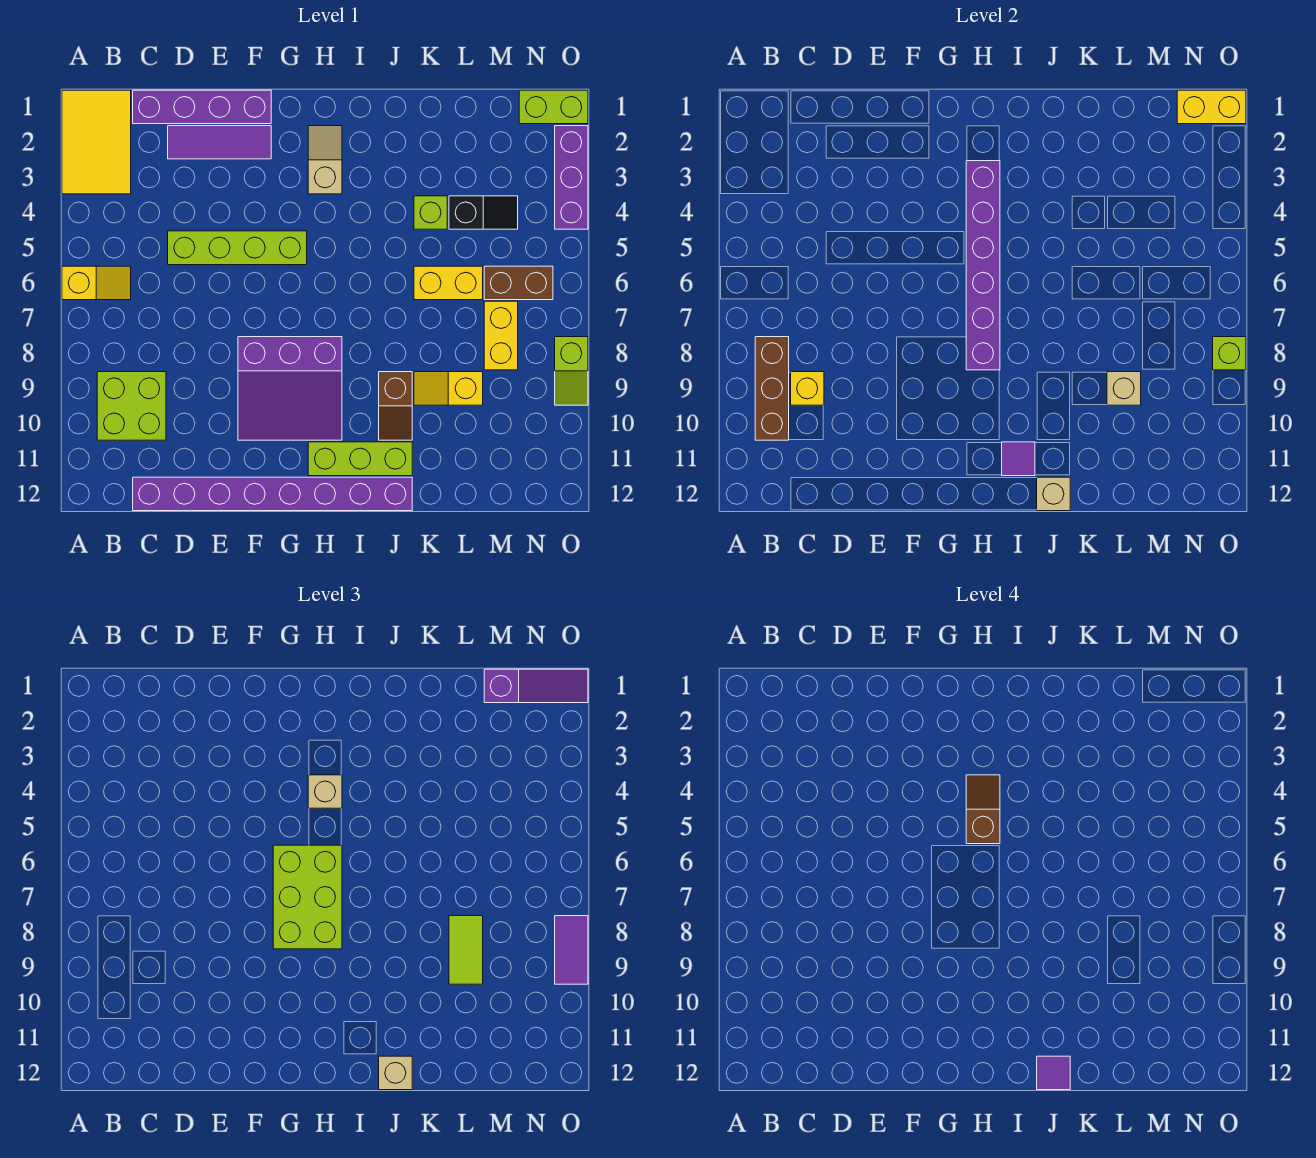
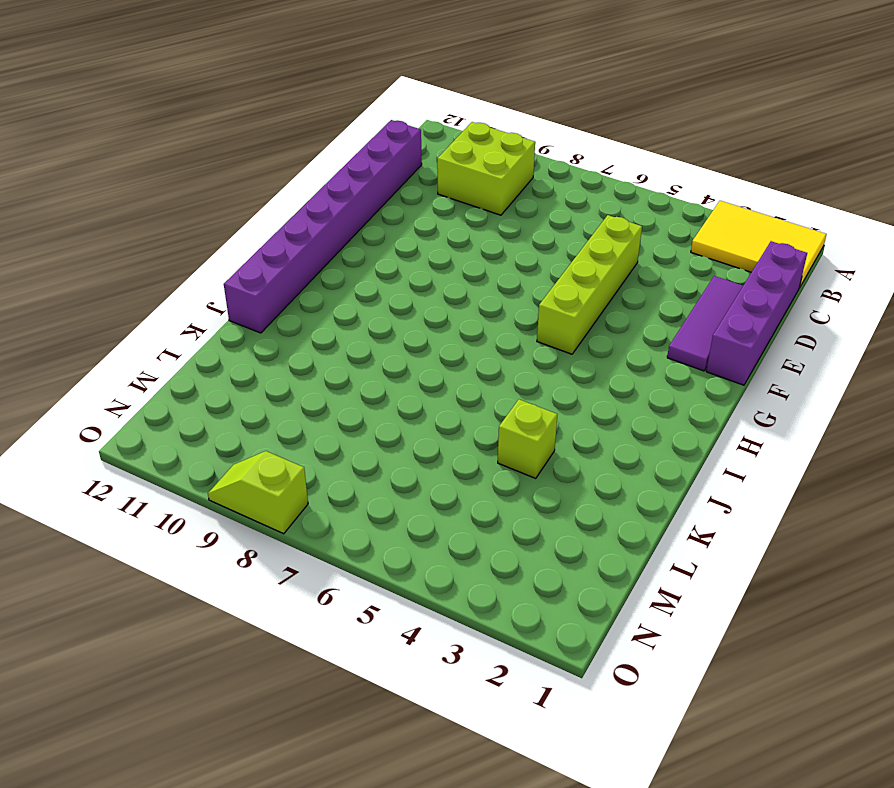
none -> yellow 1x2 slope [62,266,131,300]
none -> purple 3x3 slope [238,337,342,440]
none -> tan 1x2 slope [308,126,342,194]
none -> lime 1x3 brick [308,442,412,476]

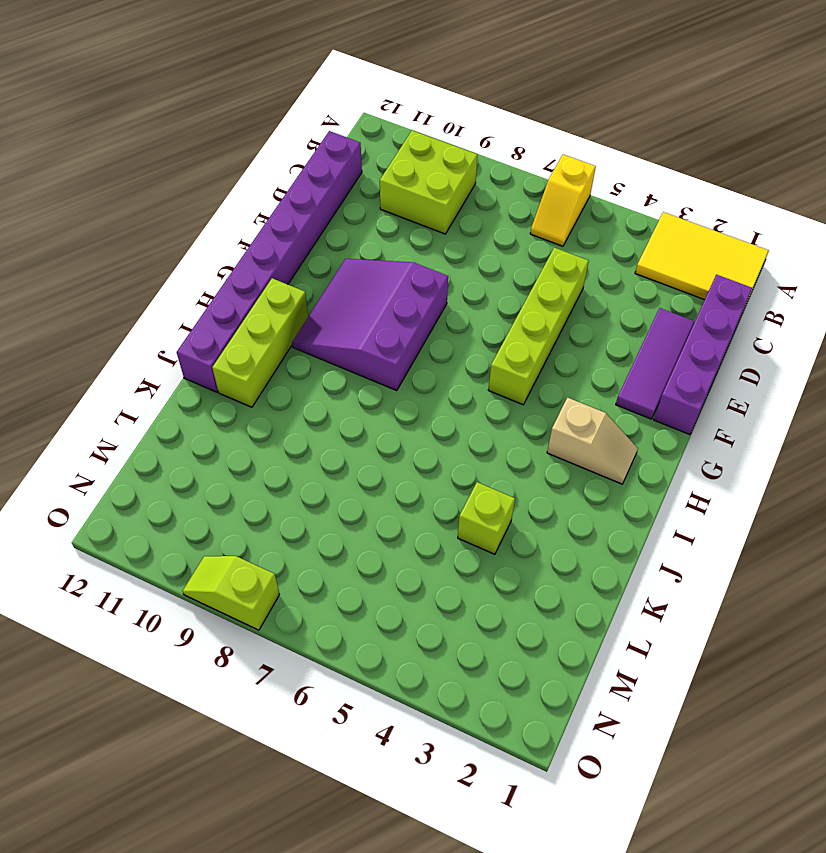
none -> brown 1x2 slope [379,372,412,440]
none -> yellow 1x2 brick [414,266,483,300]
none -> yellow 1x2 slope [414,372,483,405]
none -> black 1x2 slope [449,196,518,229]

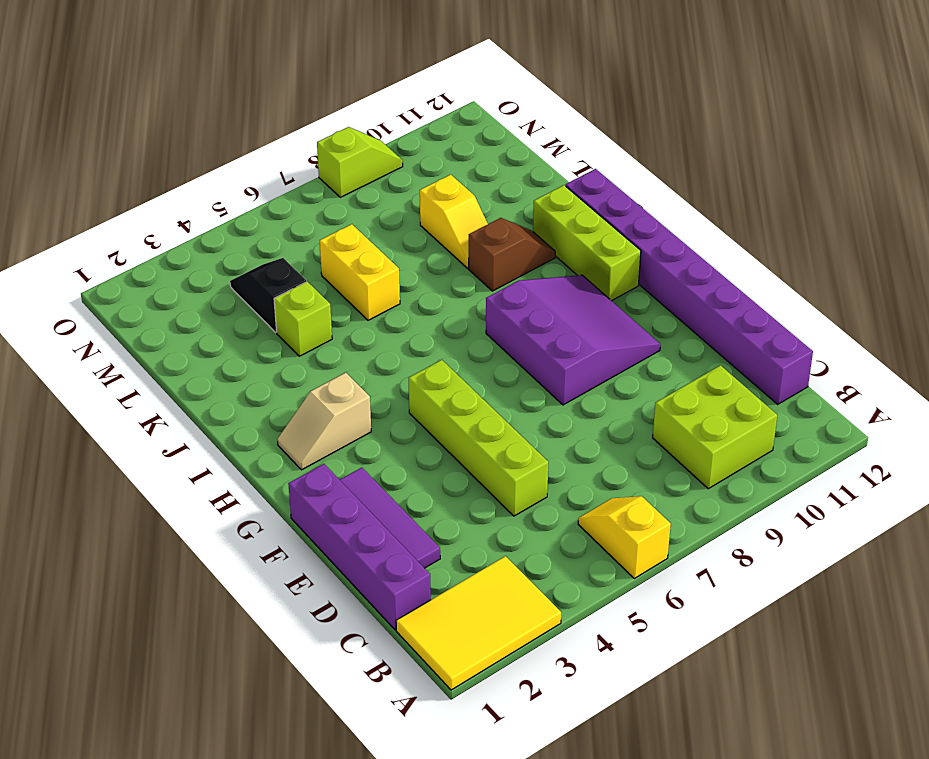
none -> brown 1x2 brick [484,266,553,300]
none -> yellow 1x2 brick [484,301,518,370]
none -> lime 1x2 brick [519,90,588,124]
none -> purple 1x3 brick [555,126,588,229]

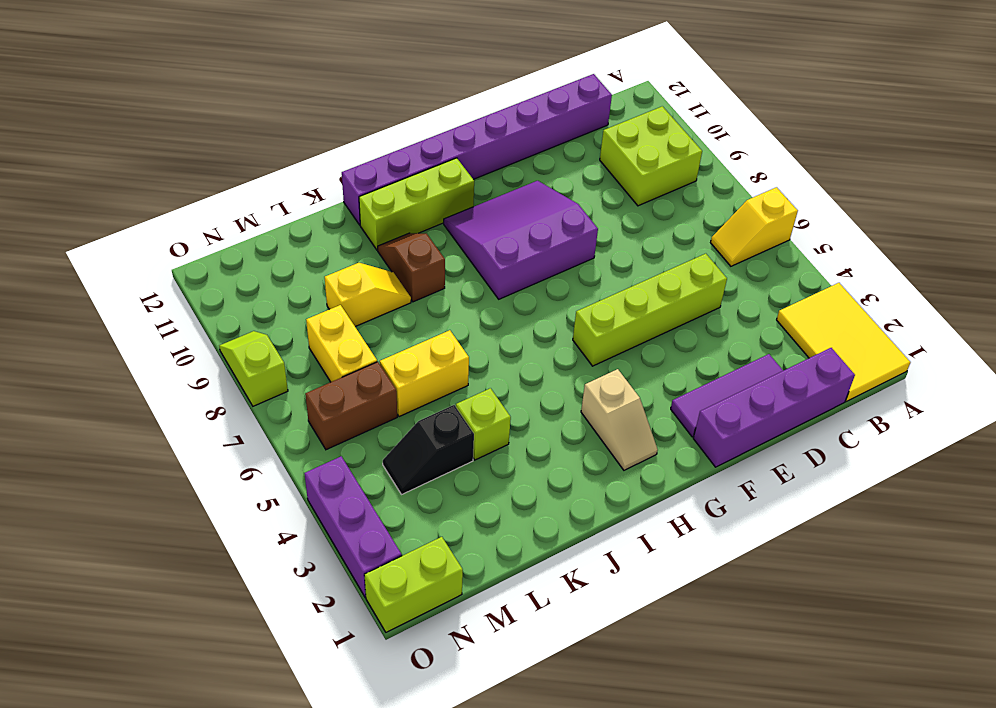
none -> brown 1x3 brick [755,337,789,440]
none -> yellow 1x1 brick [791,372,824,405]
none -> purple 1x6 brick [966,161,1000,370]
none -> purple 1x1 tile [1002,442,1035,476]

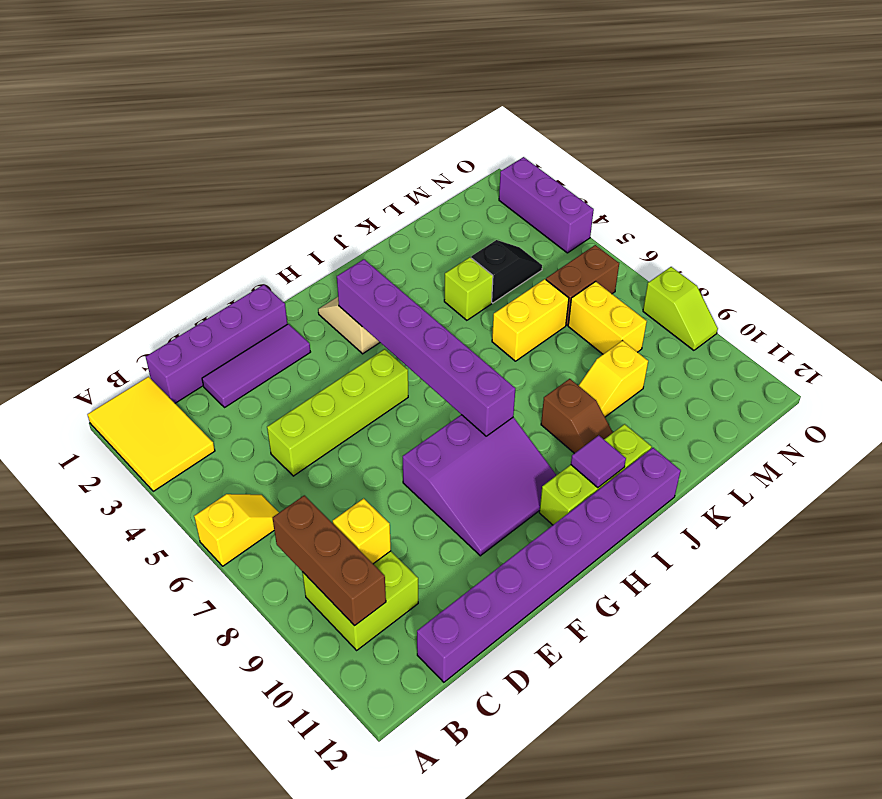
none -> lime 1x2 brick [519,90,588,124]
none -> tan 1x1 brick [1037,477,1070,511]
none -> tan 1x1 brick [1107,372,1141,405]
none -> yellow 1x2 brick [1177,90,1246,124]

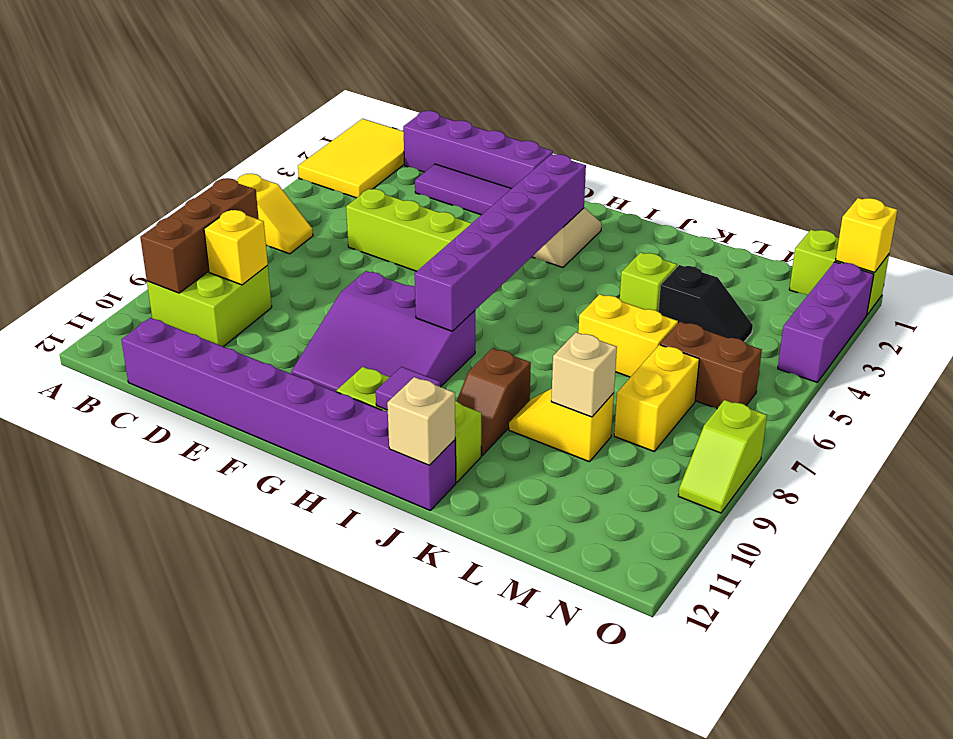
yellow 1x1 brick [836,198,897,272] -> yellow 1x2 brick [1177,90,1246,124]
none -> lime 1x1 brick [1213,337,1246,370]
none -> lime 2x3 brick [273,845,342,949]
none -> tan 1x1 brick [308,775,342,808]
none -> tan 1x1 brick [379,1056,412,1090]

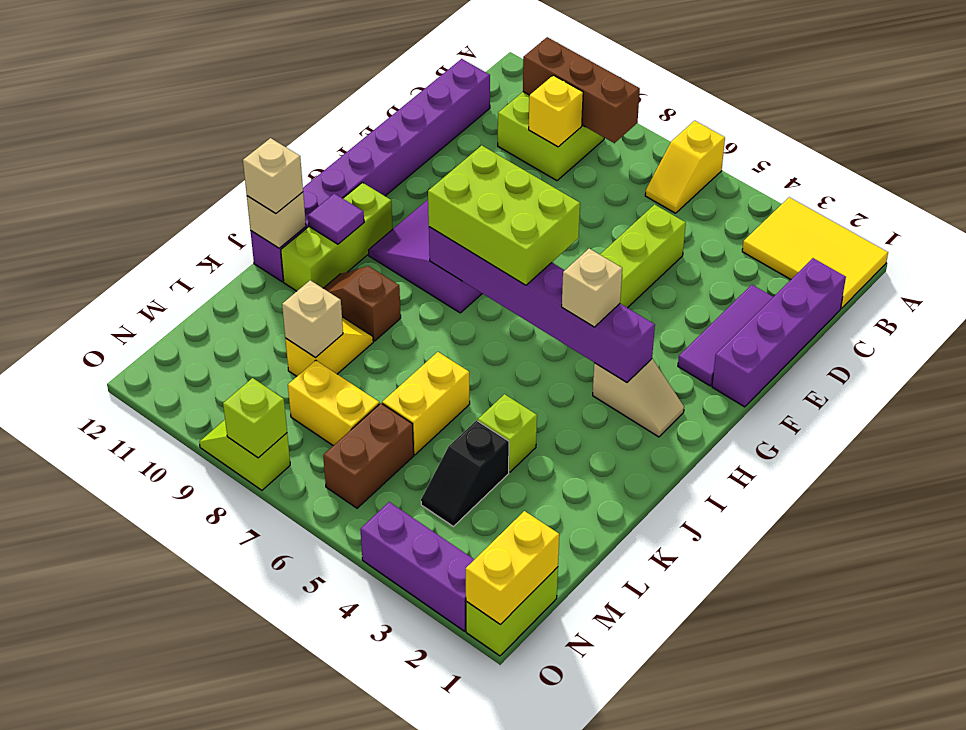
none -> lime 1x2 tile [449,916,483,984]
none -> purple 1x3 slope [484,669,588,703]
none -> purple 1x2 tile [555,916,588,984]
none -> brown 1x2 slope [966,775,1000,844]

